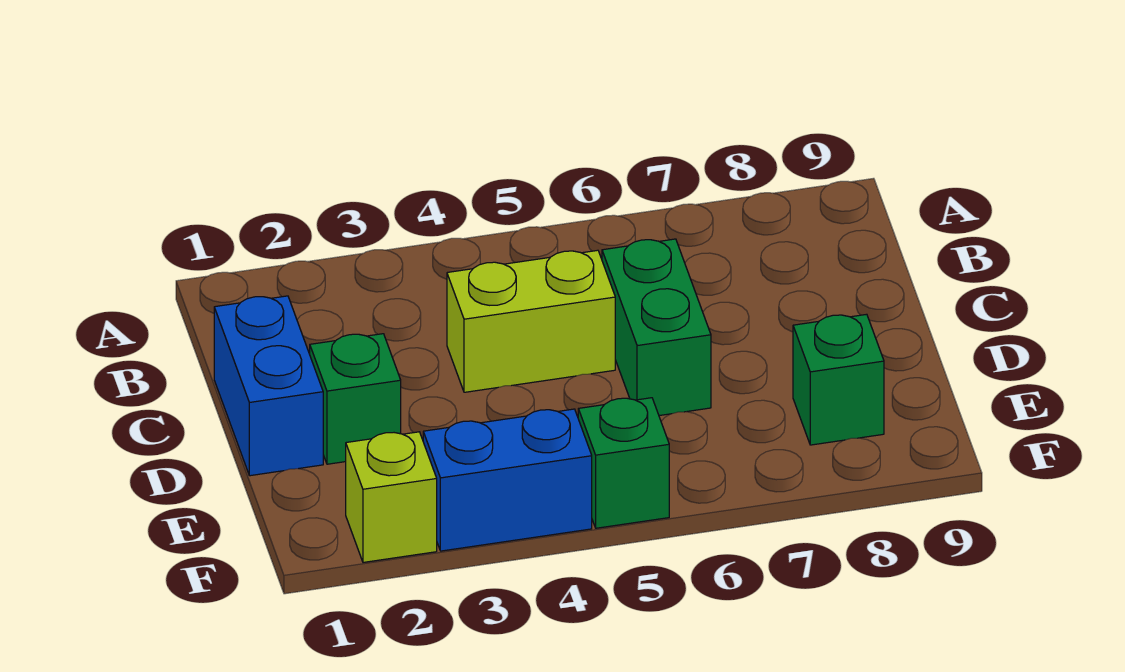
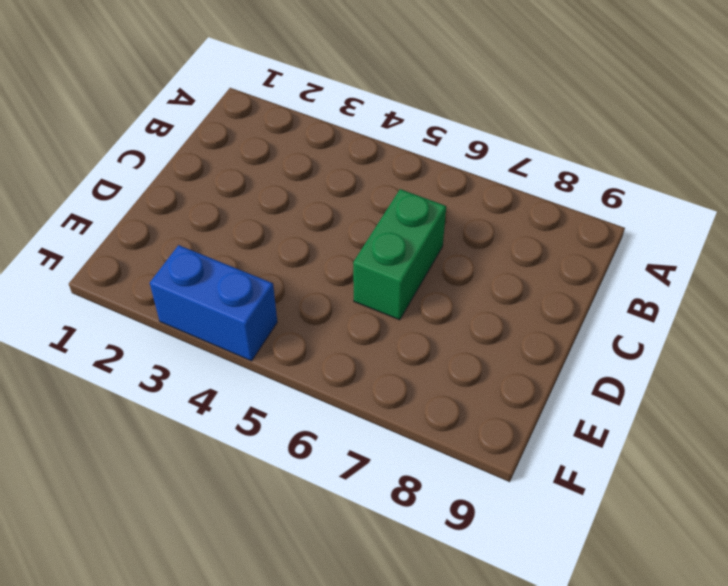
none -> blue 1x2 brick [214,296,323,476]
none -> lime 1x2 brick [447,250,615,392]

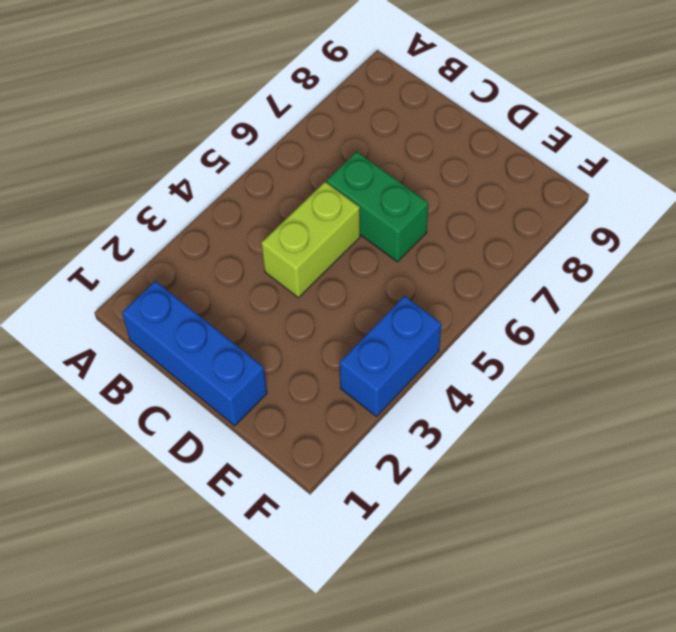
blue 1x3 brick [122,281,267,426] -> blue 1x2 brick [214,296,323,476]
none -> green 1x1 brick [310,334,401,464]
none -> green 1x1 brick [793,314,884,445]

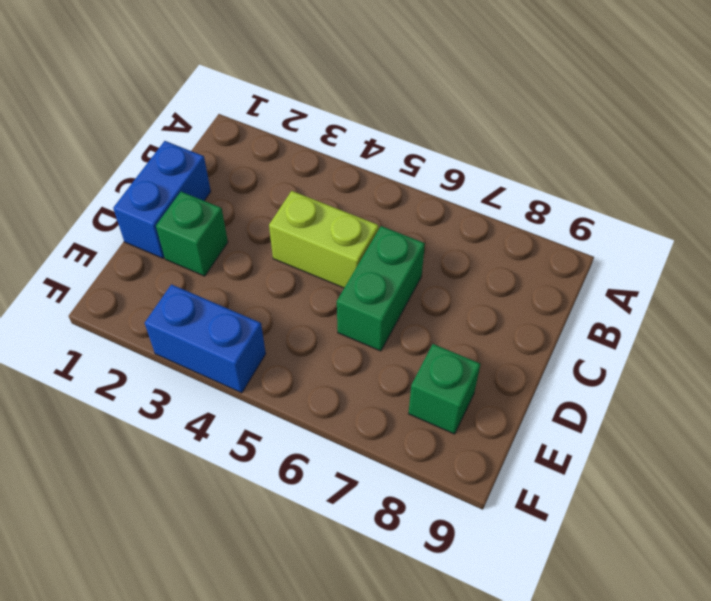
none -> lime 1x1 brick [346,432,437,562]
none -> green 1x1 brick [578,398,669,528]

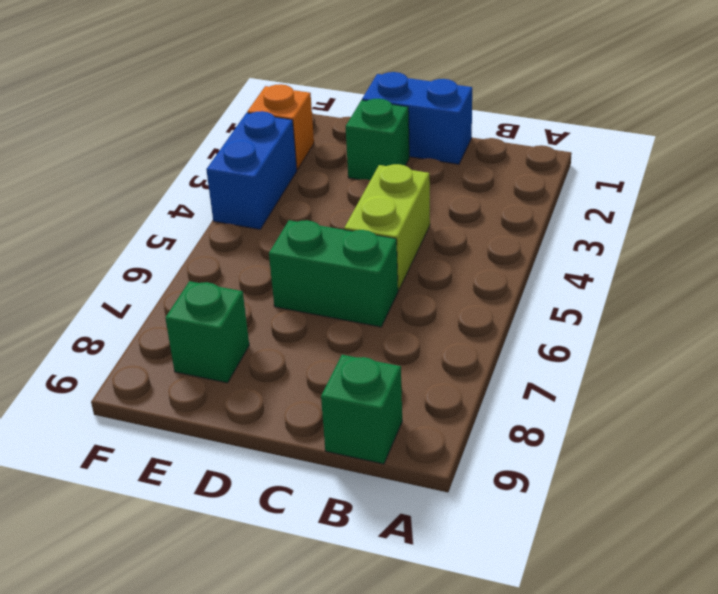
green 1x1 brick [321,355,402,464] -> green 1x1 brick moved to [578,398,669,528]
orange 1x1 brick [247,84,314,170] -> lime 1x1 brick [346,432,437,562]

